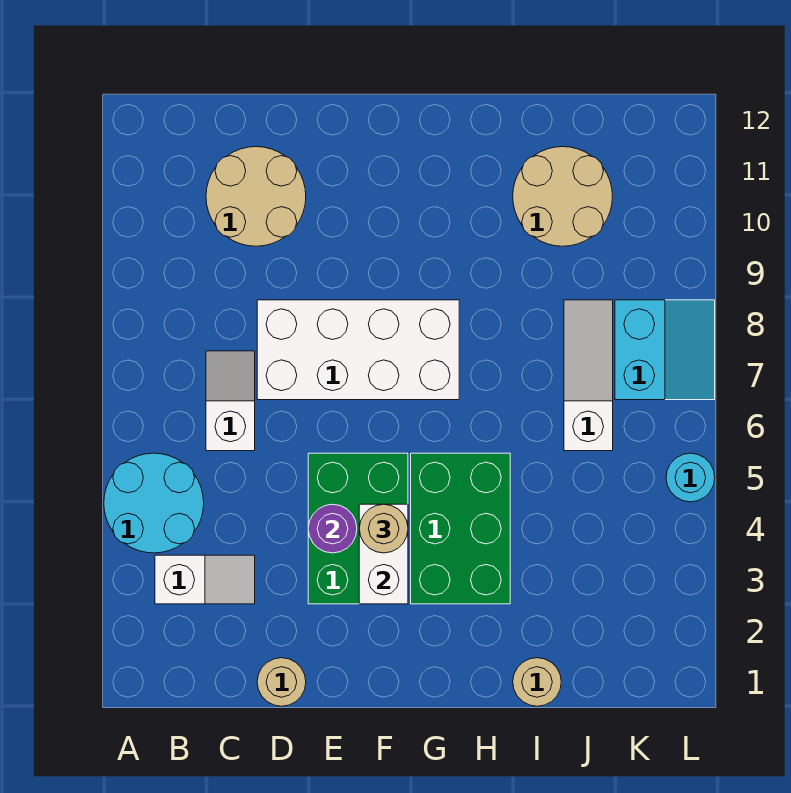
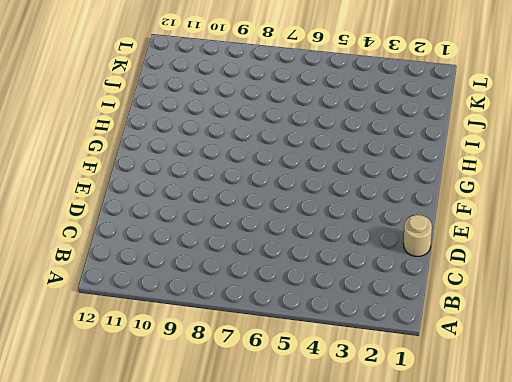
none -> cyan 2x2 round brick [104,453,204,553]
none -> white 1x2 slope [155,555,255,604]
none -> white 1x2 slope [206,351,255,451]

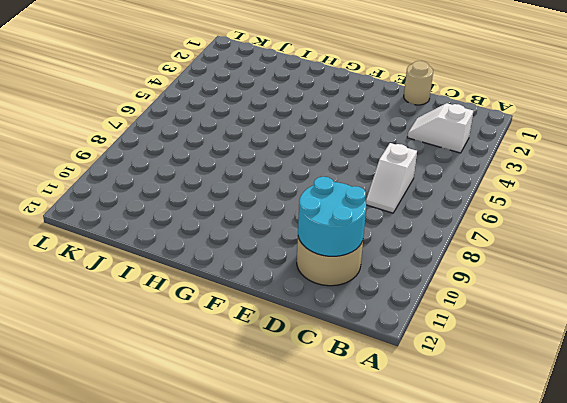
cyan 2x2 round brick [298,177,366,256] -> cyan 2x2 round brick moved to [104,453,204,553]
none -> white 2x4 brick [257,300,459,400]
none -> green 2x3 brick [308,453,408,604]
none -> green 2x3 brick [411,453,510,604]

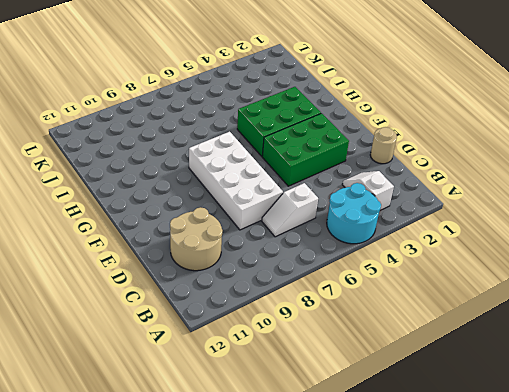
none -> tan 1x1 round brick [513,658,561,706]
none -> tan 2x2 round brick [513,147,613,246]
none -> white 1x3 slope [564,300,613,451]

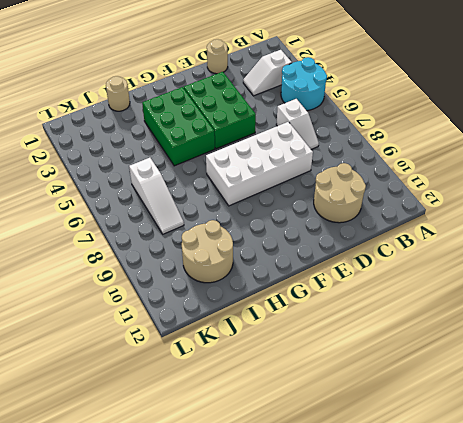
none -> cyan 2x2 slope [615,300,715,400]
none -> cyan 1x1 round brick [666,453,715,502]
none -> purple 1x1 round brick [308,504,357,553]

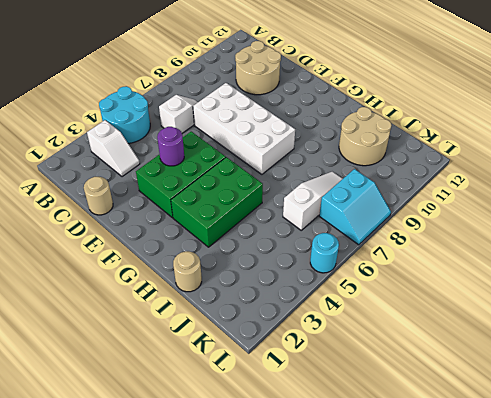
none -> white 1x2 brick [359,504,408,604]
none -> tan 1x1 round brick [359,504,408,553]

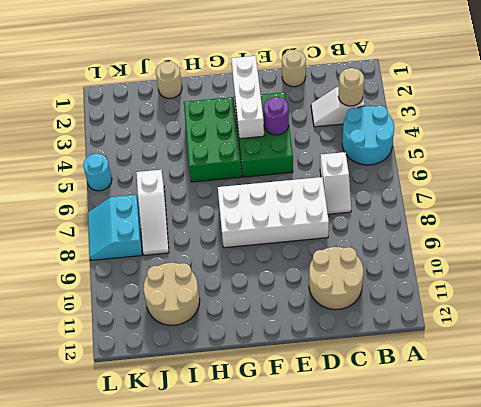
tan 1x1 round brick [338,68,364,106] -> tan 1x1 round brick moved to [359,504,408,553]
white 1x3 brick [231,56,264,139] -> white 1x2 brick [359,504,408,604]

